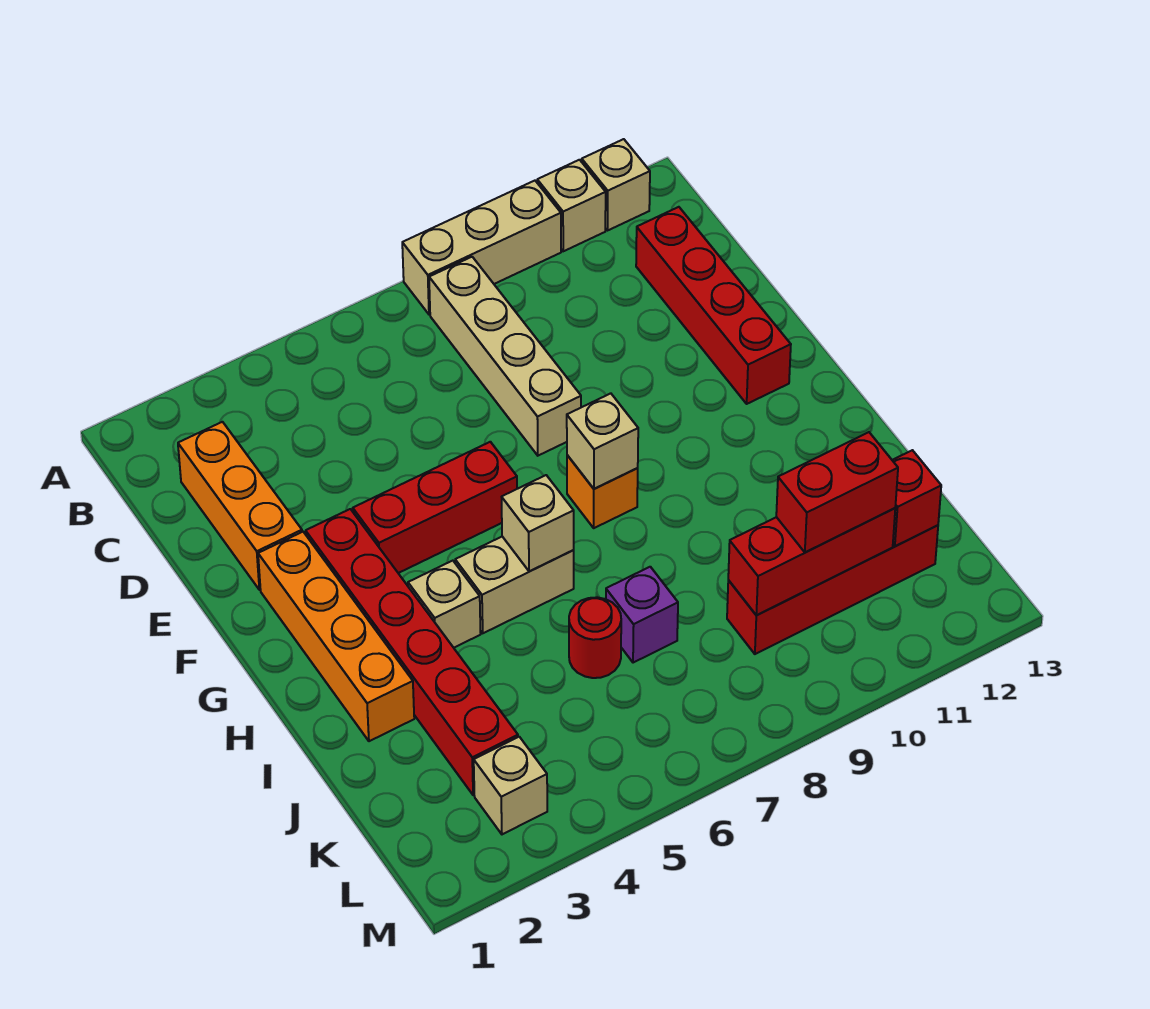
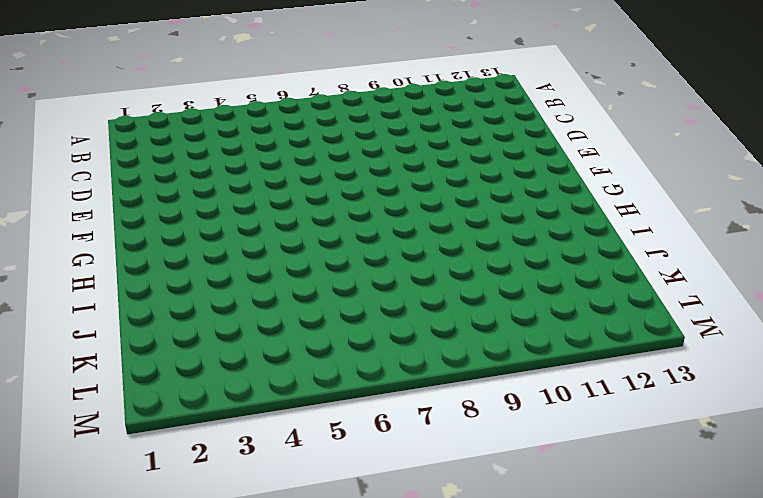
none -> tan 1x3 brick [402,181,561,315]
none -> tan 1x1 brick [537,160,606,251]
none -> tan 1x1 brick [582,139,650,231]

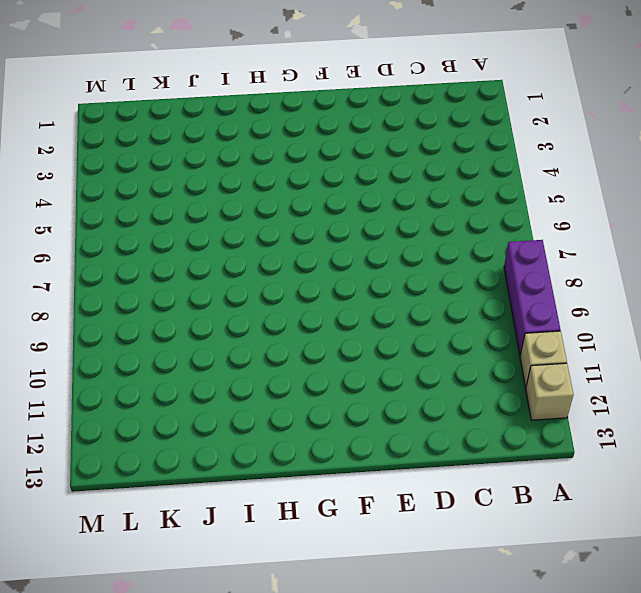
purple 1x3 brick [504,240,560,355] -> tan 1x3 brick [402,181,561,315]
none -> tan 1x4 brick [429,257,581,456]
none -> orange 1x3 brick [178,422,302,590]
none -> red 1x4 brick [636,207,791,404]

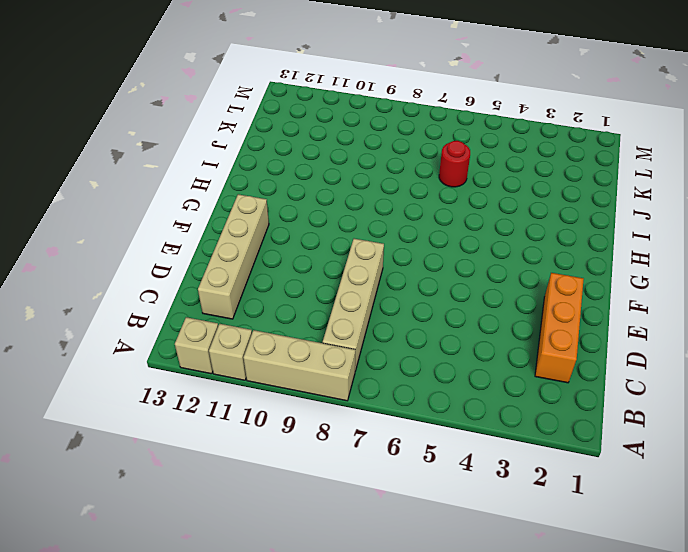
tan 1x4 brick [198,194,269,319] -> red 1x4 brick [636,207,791,404]
none -> orange 1x4 brick [258,532,414,741]
none -> red 1x6 brick [306,509,518,795]
none -> red 1x3 brick [353,442,517,573]

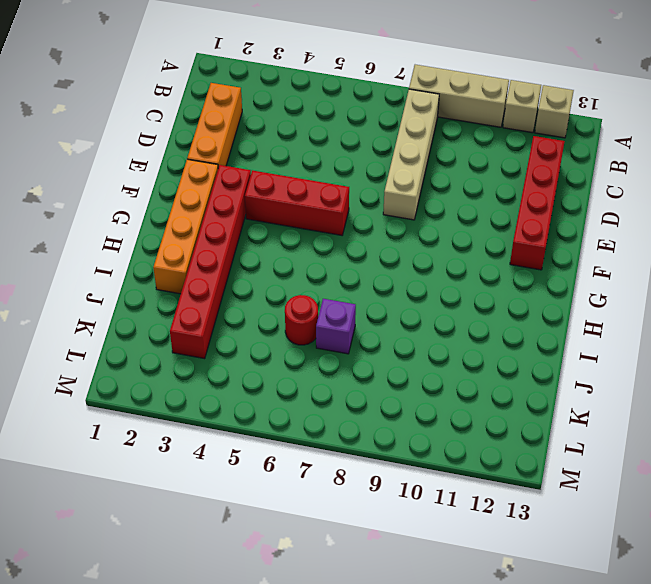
none -> orange 1x1 brick [567,455,638,528]
none -> tan 1x1 brick [408,561,481,648]
none -> tan 1x2 brick [455,537,574,633]

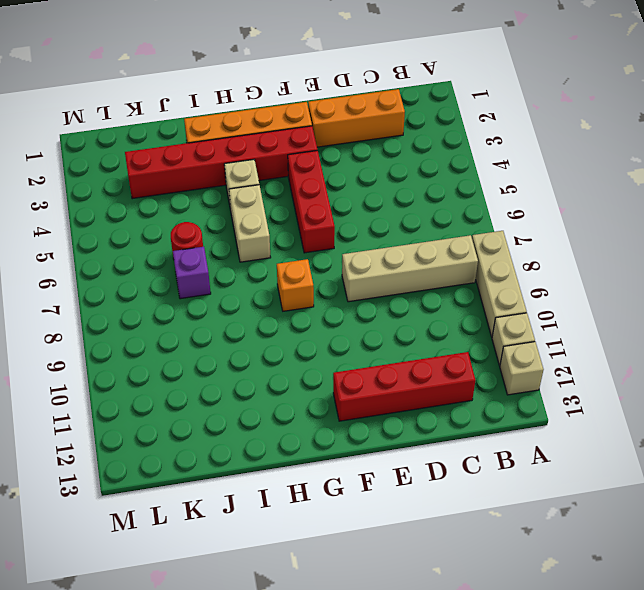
none -> red 1x4 brick [727,525,938,654]
none -> tan 1x1 brick [474,737,547,834]
none -> tan 1x1 brick [567,393,638,489]

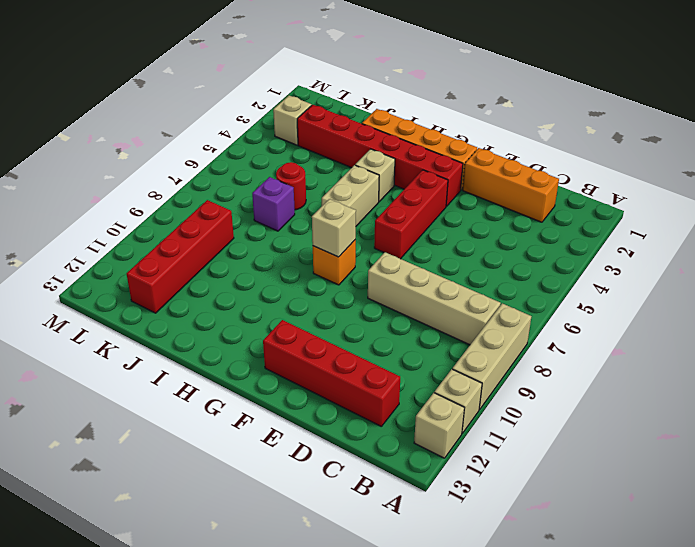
none -> tan 1x1 brick [502,475,574,572]
none -> red 1x3 brick [728,508,895,615]
none -> red 1x1 brick [892,450,941,546]

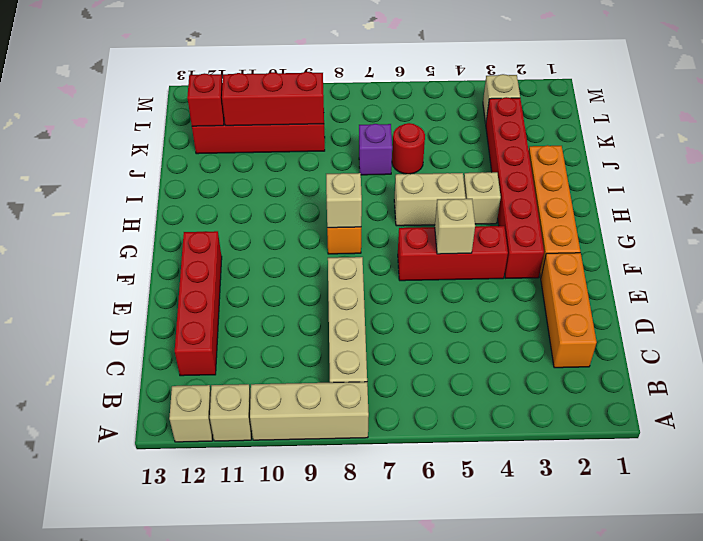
tan 1x1 brick [435,199,475,254] -> tan 1x1 brick moved to [502,475,574,572]
none -> red 1x2 brick [776,432,898,552]

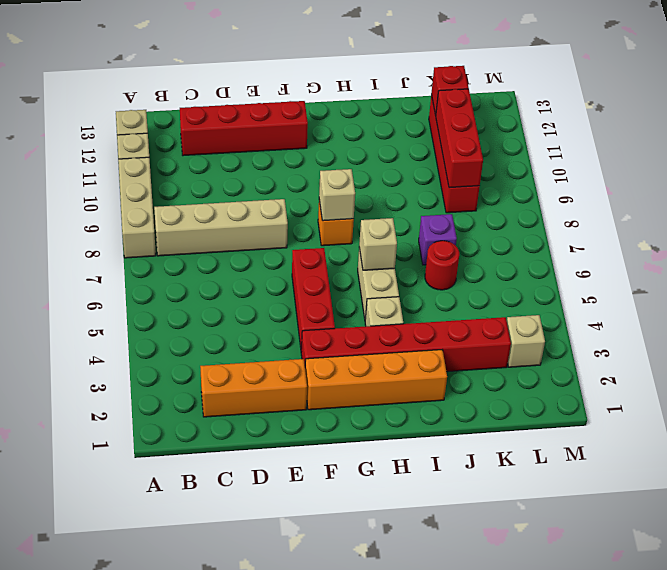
none -> red 1x2 brick [776,432,898,552]

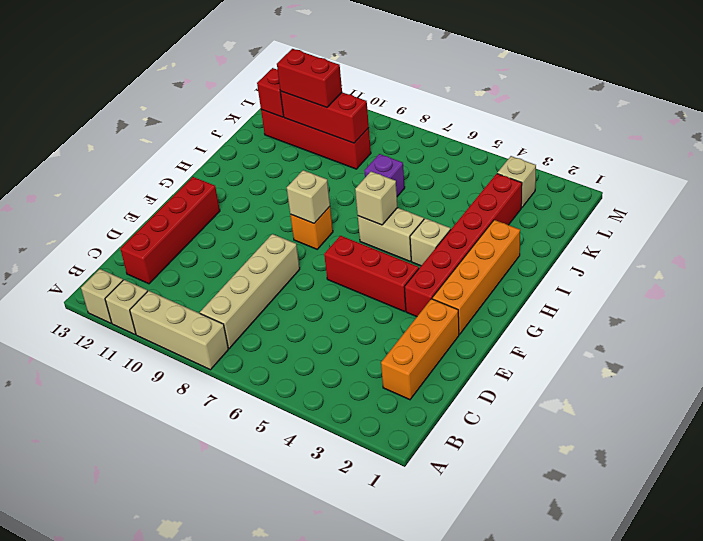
none -> red 1x1 round brick [569,597,621,678]

